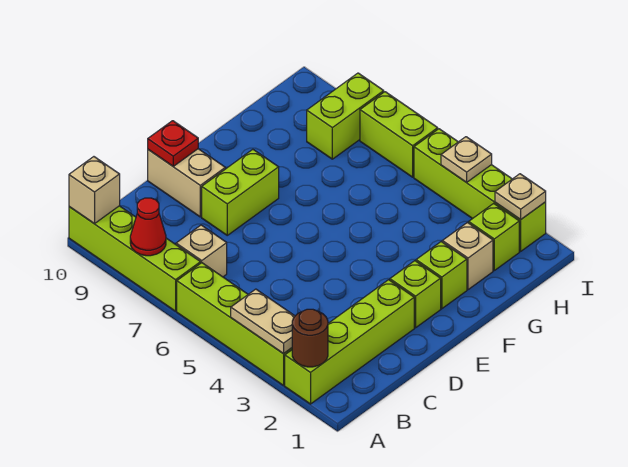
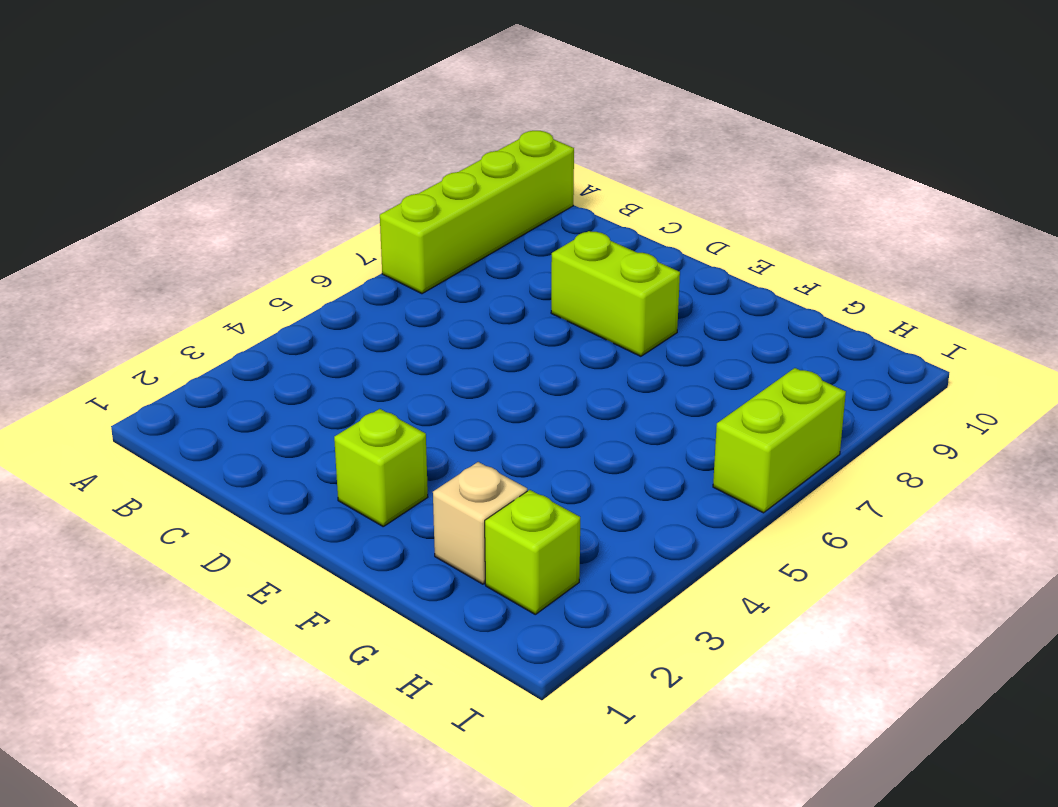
none -> lime 1x4 brick [285,280,414,404]
none -> lime 1x4 brick [177,263,292,385]
none -> tan 1x1 brick [176,225,227,277]

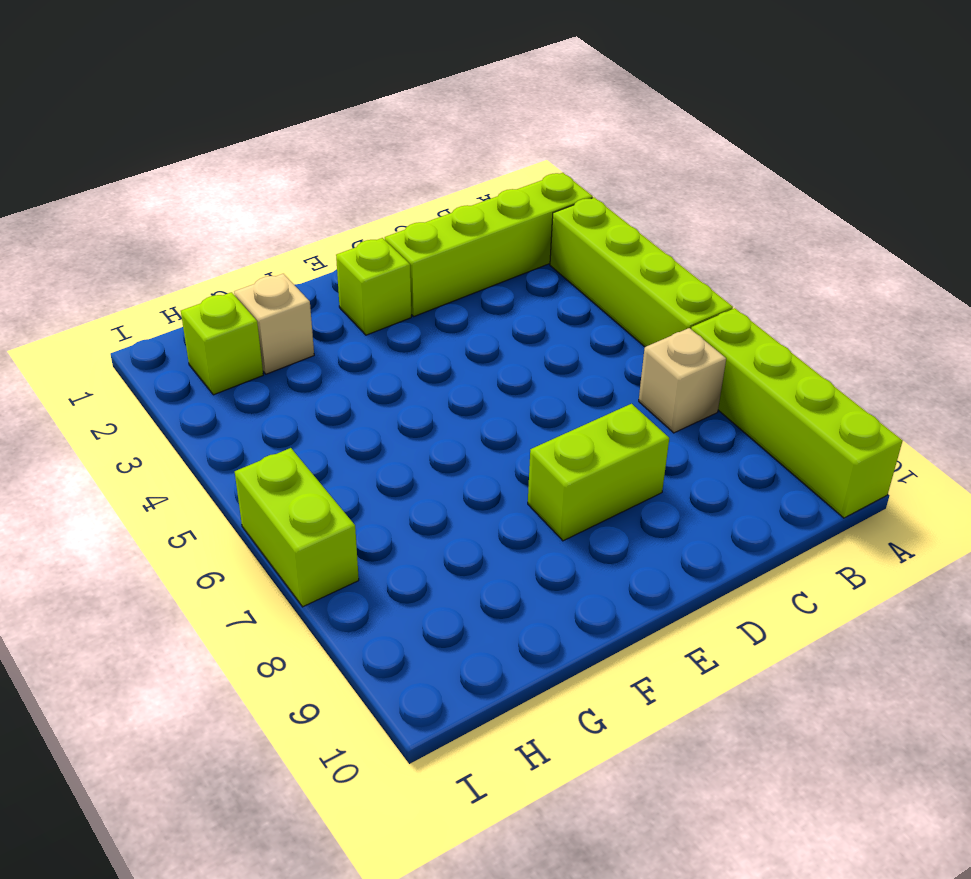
none -> tan 1x2 brick [148,149,225,217]
none -> lime 1x1 brick [416,242,467,309]
none -> lime 1x2 brick [307,73,384,159]

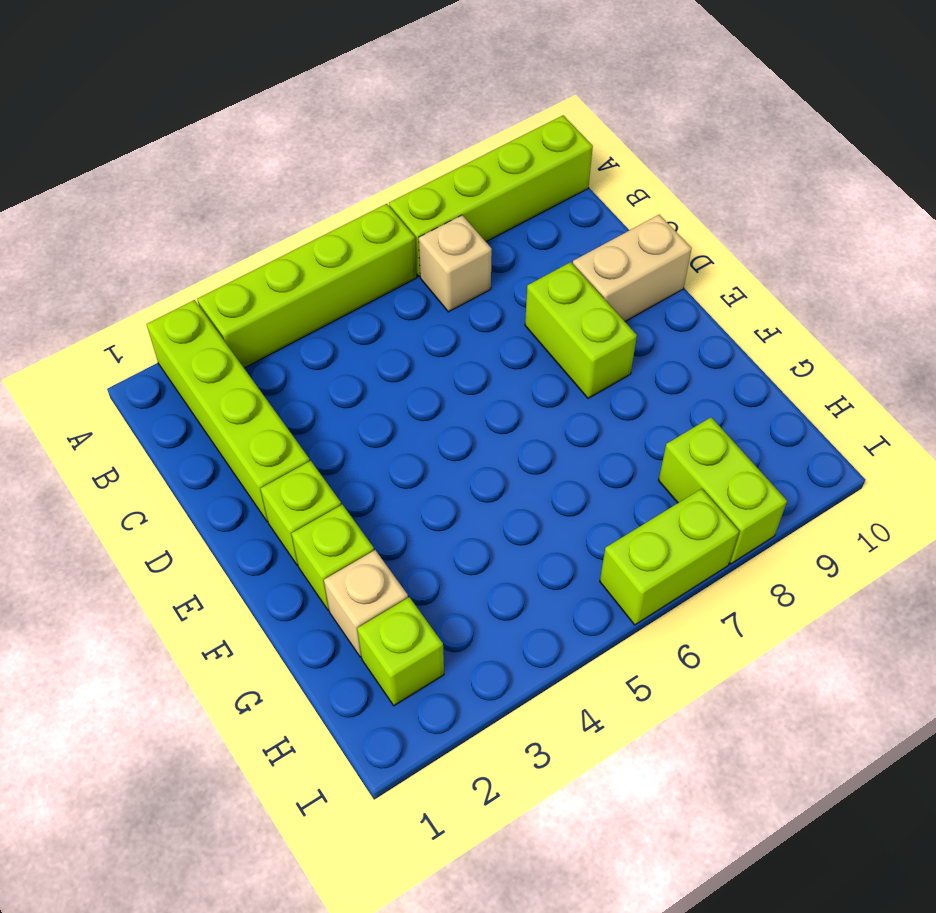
none -> lime 1x4 brick [414,129,546,251]
none -> brown 1x1 round brick [292,309,328,367]
none -> tan 1x2 plate [231,289,295,354]

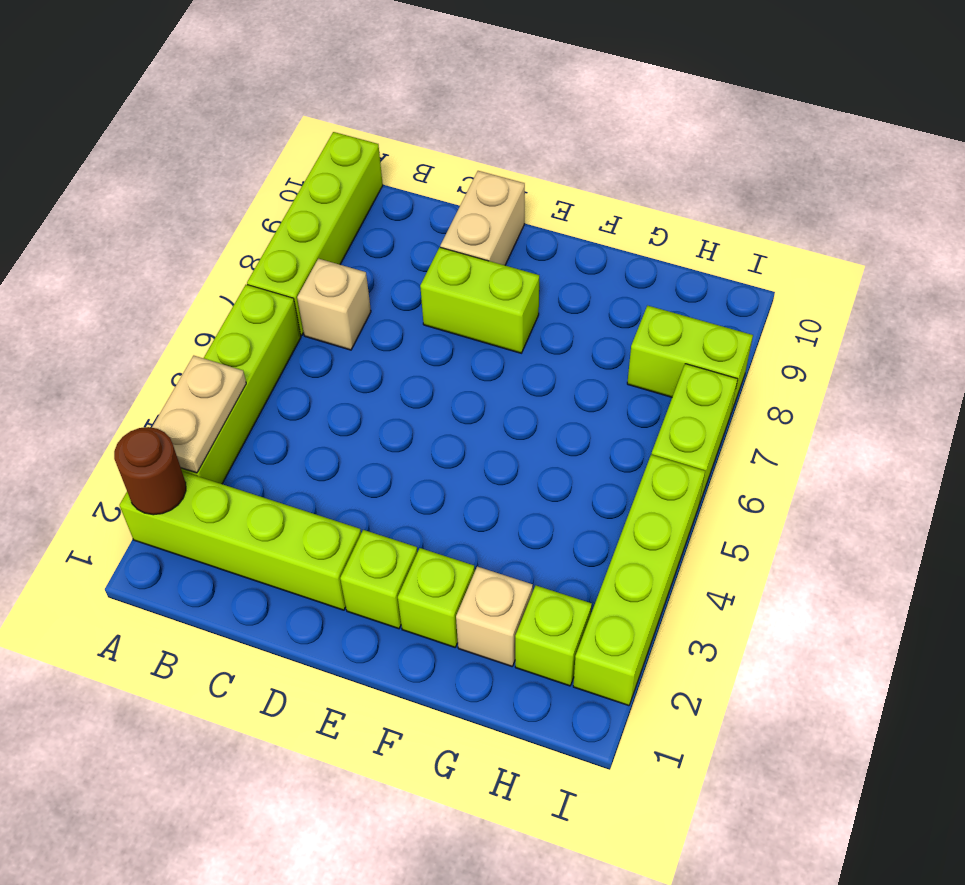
none -> red 1x1 cone [130,198,166,256]
none -> tan 1x1 brick [69,157,120,224]
none -> red 1x1 plate [148,121,198,166]

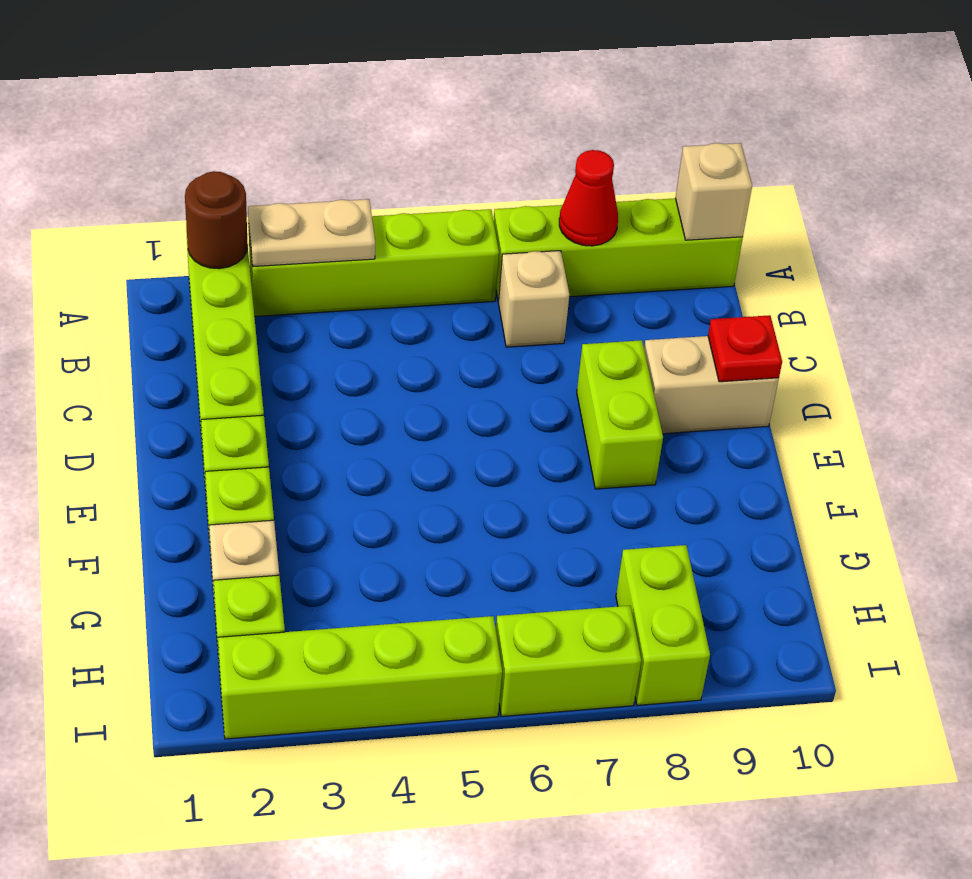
none -> tan 1x1 plate [495,174,546,220]
none -> tan 1x1 plate [441,137,492,183]

